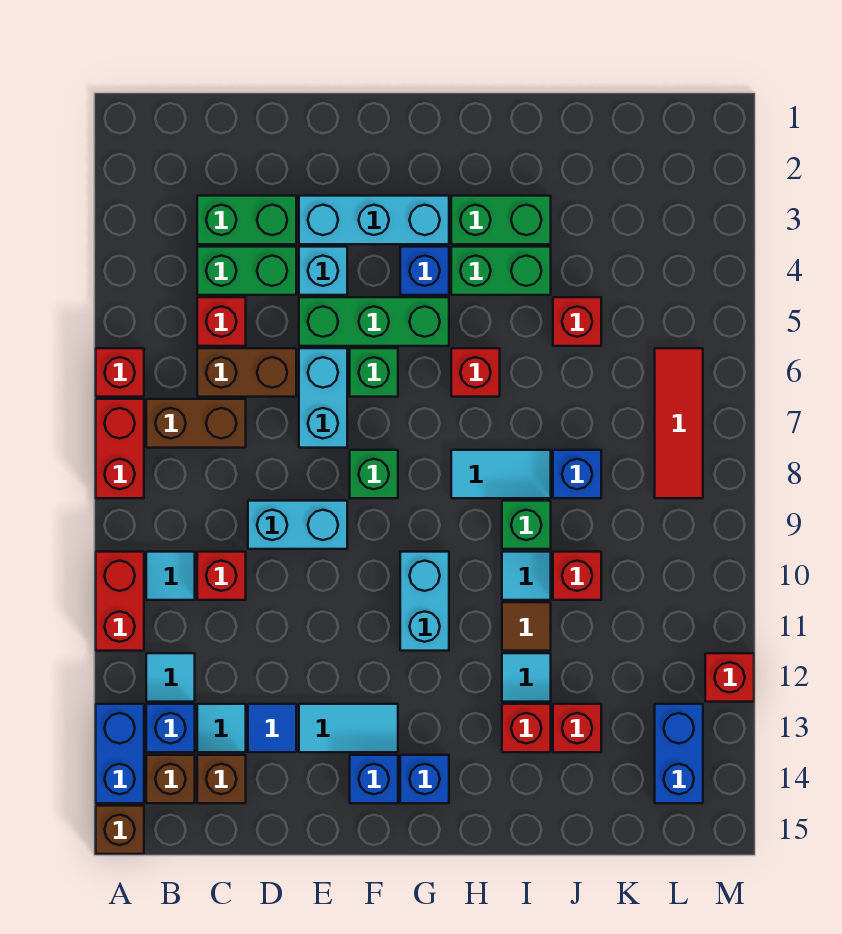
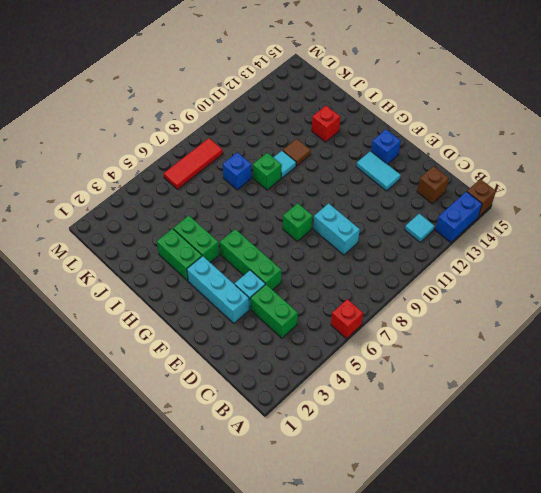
none -> red 1x2 brick [96,399,144,498]
none -> red 1x2 brick [96,552,144,651]
none -> brown 1x2 brick [146,399,246,448]
none -> cyan 1x1 tile [146,552,195,600]

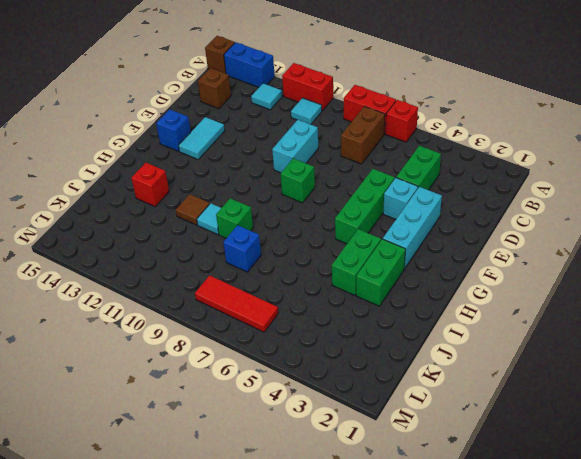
none -> blue 1x1 brick [146,704,195,752]
none -> brown 1x1 brick [146,755,195,803]
none -> green 1x2 brick [197,196,296,244]
none -> red 1x1 brick [197,297,246,346]

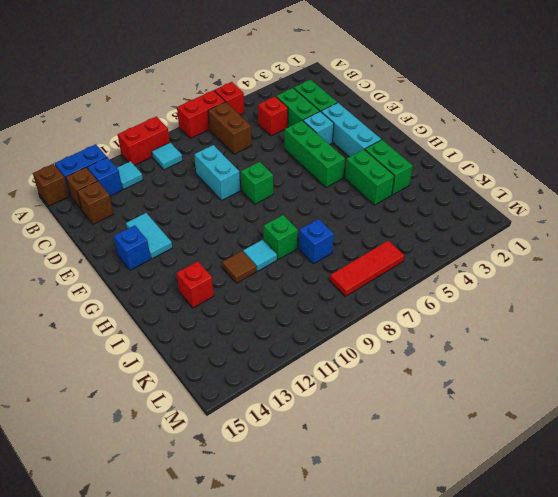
none -> brown 1x2 brick [197,348,296,397]
none -> red 1x1 brick [197,552,246,600]
none -> cyan 1x1 tile [197,704,246,752]
none -> blue 1x1 tile [248,704,296,752]

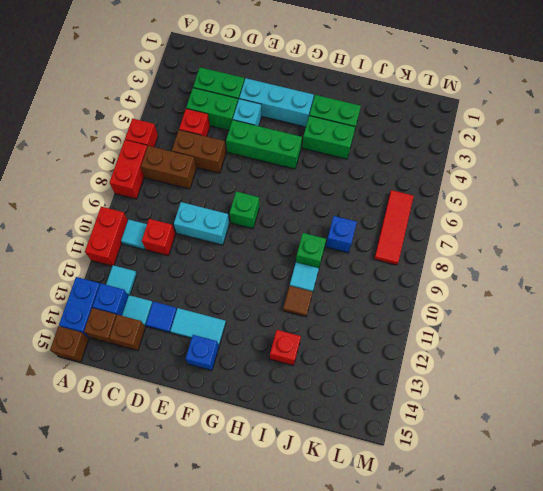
none -> cyan 1x2 brick [299,348,347,448]
none -> green 1x1 brick [350,348,398,397]
none -> blue 1x1 brick [400,247,449,295]
none -> cyan 1x2 brick [400,552,449,651]

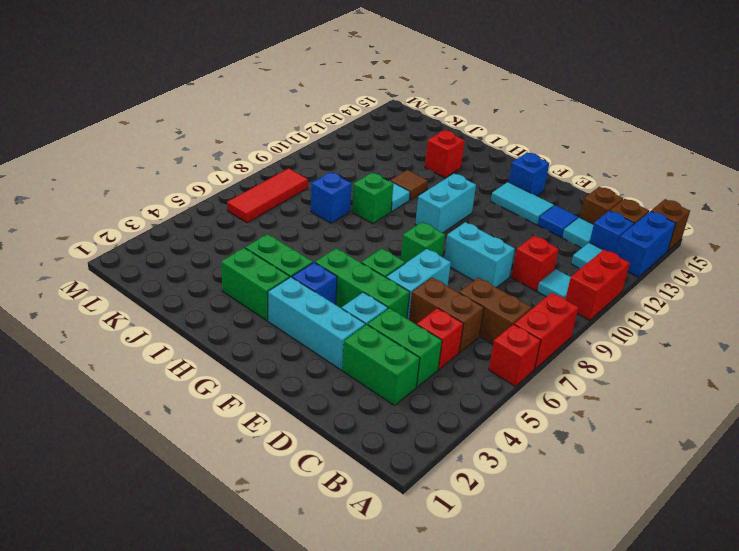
none -> blue 1x1 brick [400,755,449,803]
none -> red 1x1 brick [451,348,500,397]
none -> cyan 1x2 tile [451,450,551,498]
none -> cyan 1x1 tile [502,653,551,702]

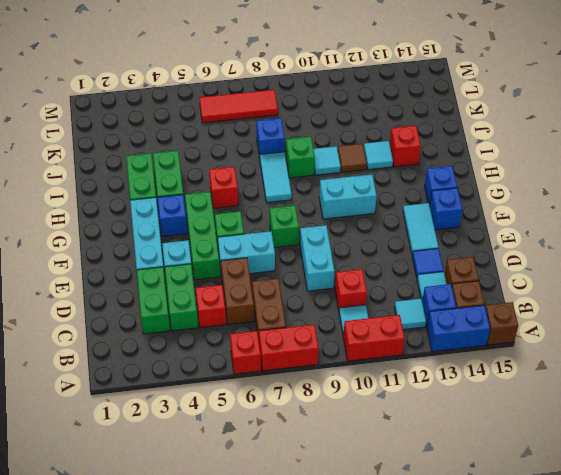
none -> red 1x1 brick [553,297,601,346]
none -> red 1x1 brick [553,552,601,600]
none -> red 1x1 brick [553,704,601,752]
none -> blue 1x2 brick [655,704,703,803]

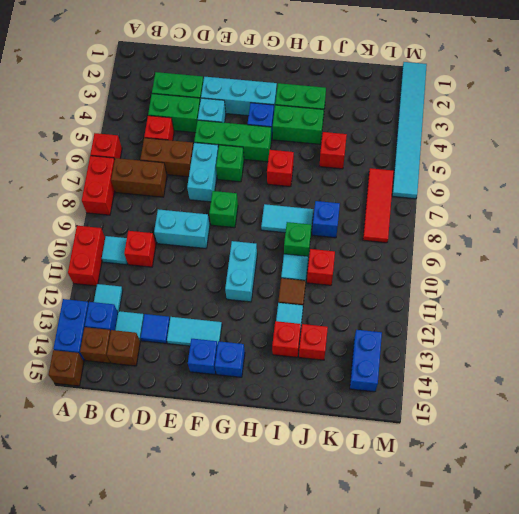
cyan 1x6 tile [392,62,427,199] -> none
none -> red 1x1 brick [705,653,754,702]

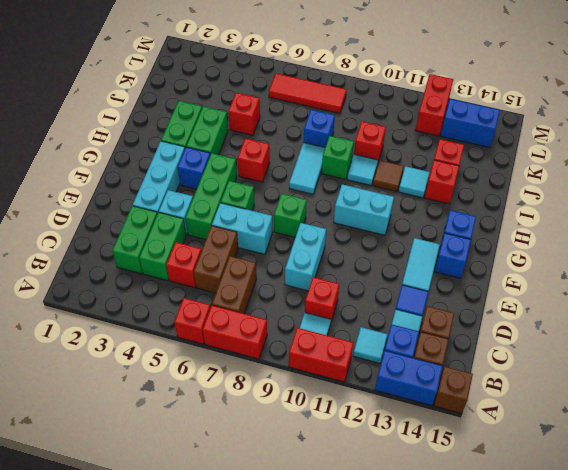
red 1x2 brick [416,74,453,136] -> red 1x1 brick [705,653,754,702]

